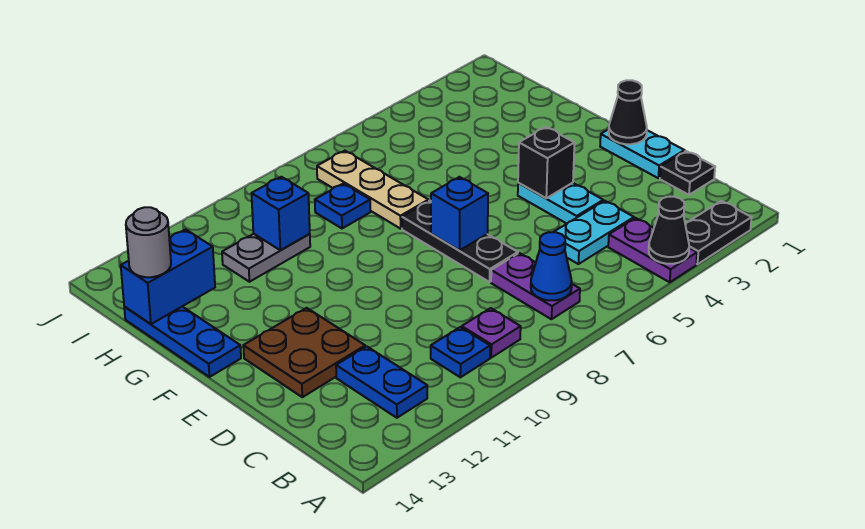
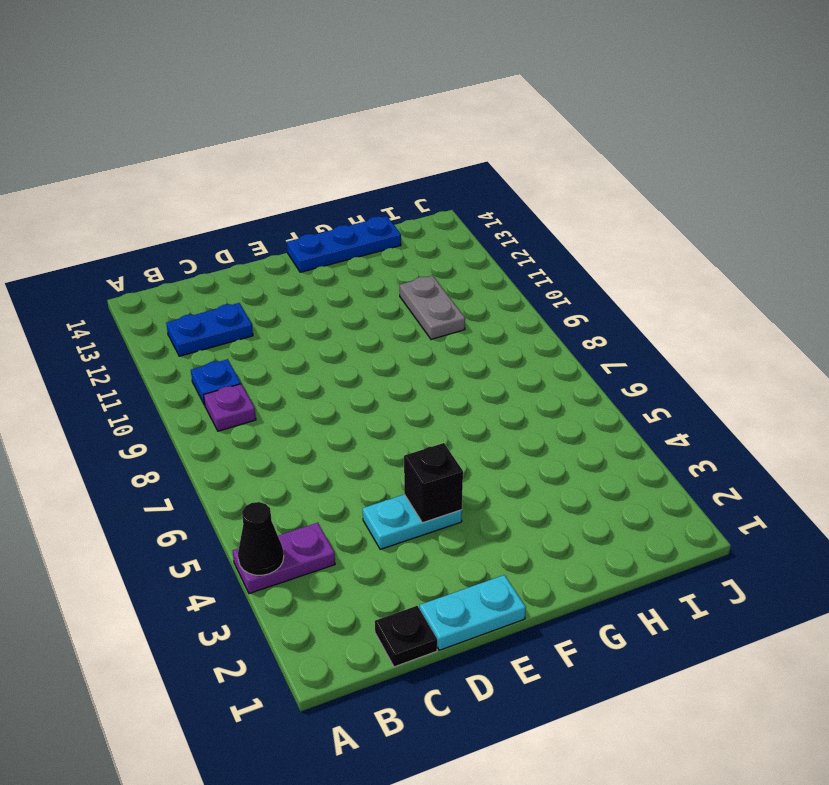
none -> black 1x2 plate [685,201,752,264]
none -> purple 1x2 plate [491,253,580,319]
none -> cyan 1x2 plate [554,201,634,264]

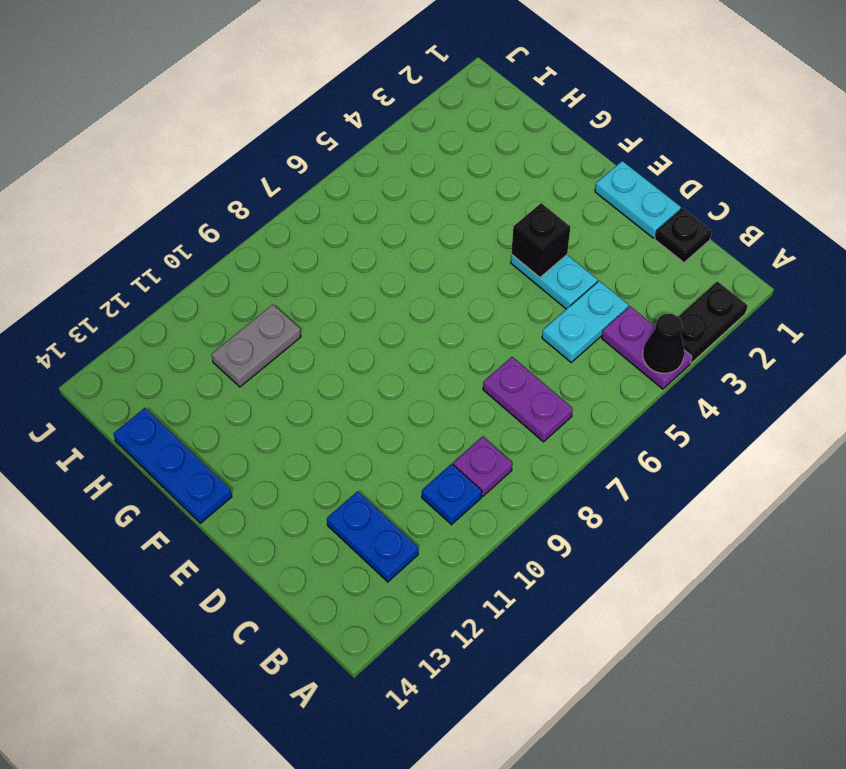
none -> black 1x3 plate [402,201,518,282]
none -> brown 2x2 plate [243,308,365,397]
none -> tan 1x3 plate [317,151,429,229]

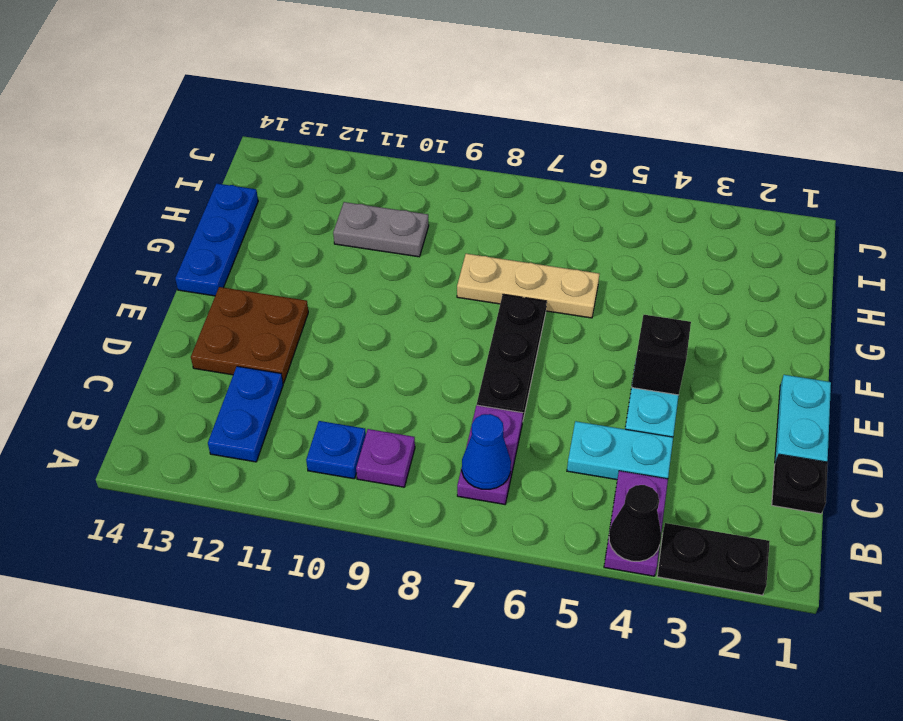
tan 1x3 plate [457,254,599,318] -> tan 1x3 plate turned to [317,151,429,229]
none -> blue 1x1 plate [315,183,370,228]
none -> black 1x1 cone [609,80,647,144]
none -> blue 1x1 brick [431,177,488,250]

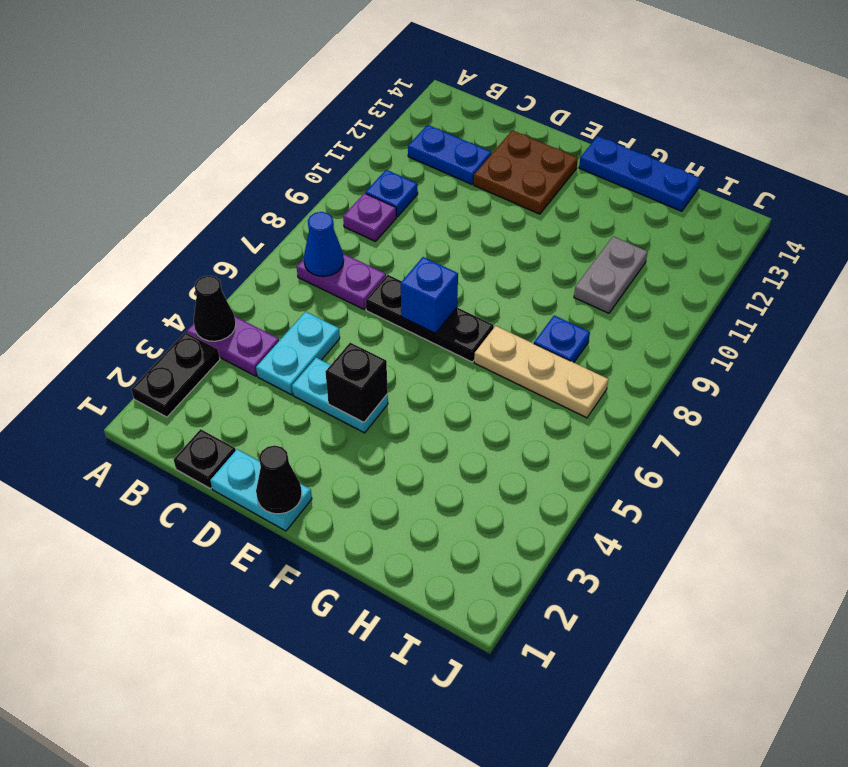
none -> blue 1x1 brick [251,177,310,250]
none -> blue 1x2 brick [121,229,215,324]
none -> grey 1x1 round brick [126,207,171,277]

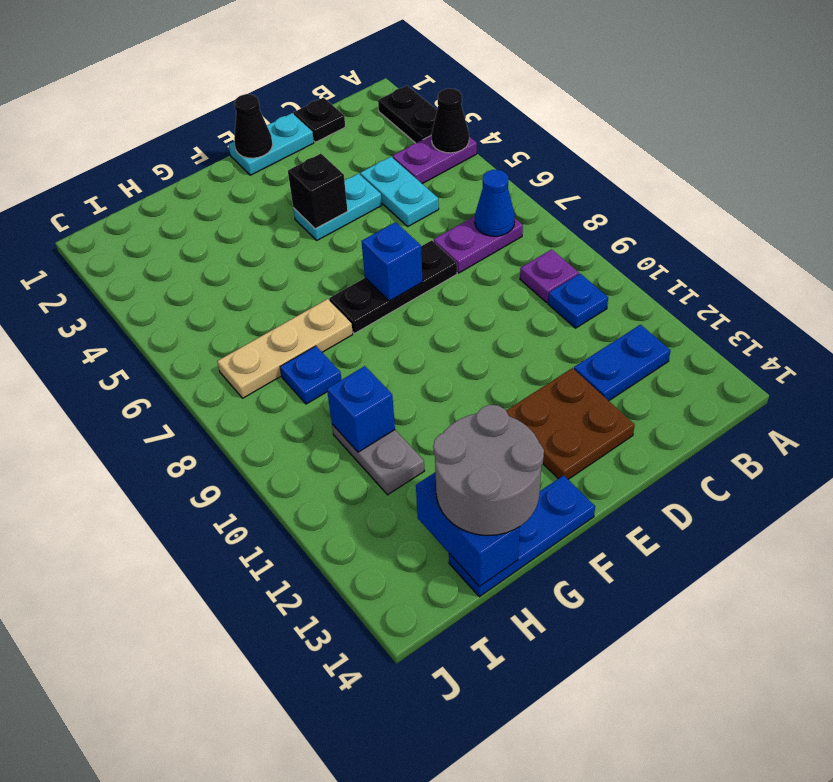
grey 2x2 round brick [433,405,544,535] -> grey 1x1 round brick [126,207,171,277]

